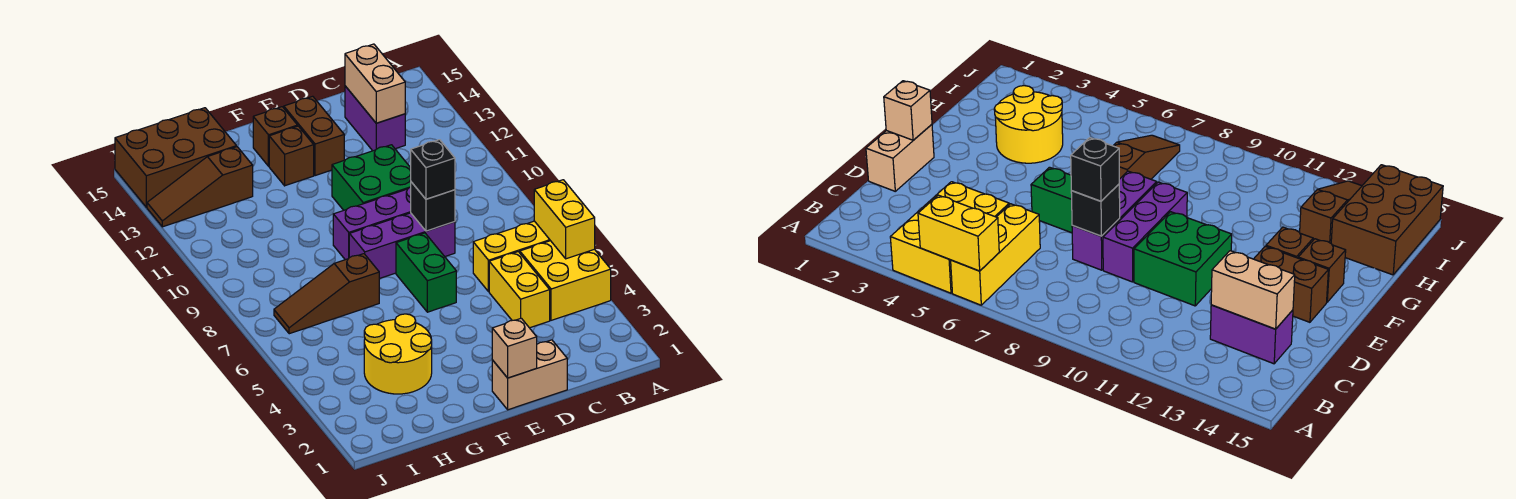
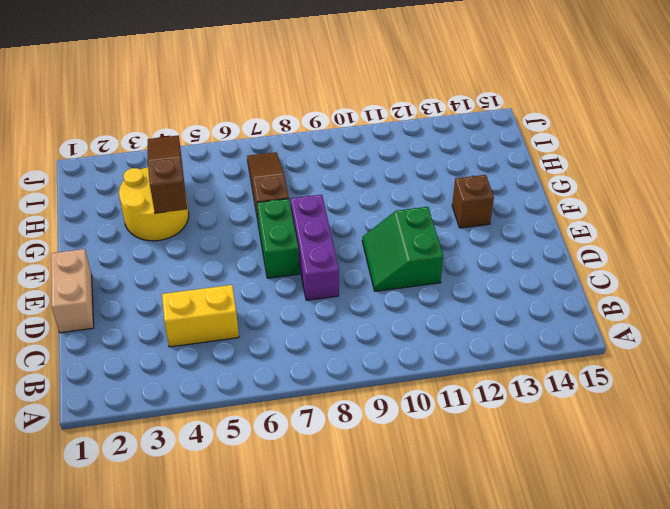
green 2x2 slope [362,207,443,291] -> green 2x2 brick [332,145,411,210]
green 1x2 brick [257,199,299,278] -> green 1x2 brick turned to [396,233,456,312]
brown 1x3 slope [148,135,187,213] -> brown 1x3 slope moved to [147,147,253,227]
none -> yellow 2x2 brick [520,241,611,320]
none -> yellow 1x3 brick [473,221,550,292]
none -> purple 1x2 brick [345,86,405,151]

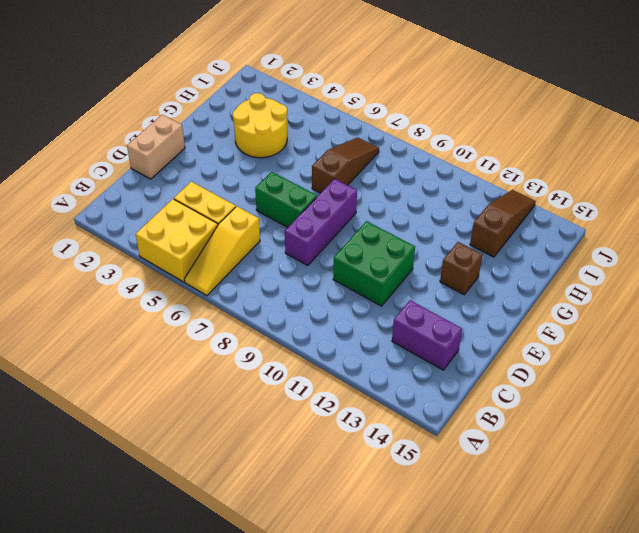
yellow 1x3 slope [184,206,260,296] -> yellow 1x3 brick [473,221,550,292]
none -> purple 1x3 brick [333,187,411,260]
none -> brown 1x2 brick [284,96,344,176]
none -> brown 1x1 brick [253,107,298,166]

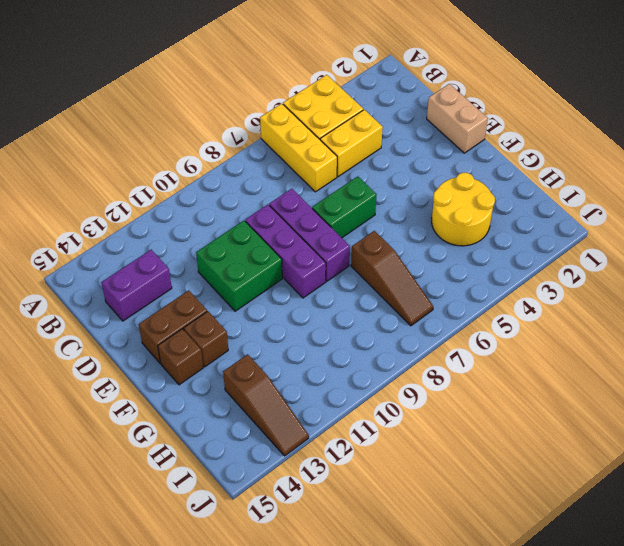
none -> brown 2x3 brick [115,108,236,207]
none -> yellow 1x2 brick [534,180,595,259]
none -> tan 1x2 brick [345,44,405,123]

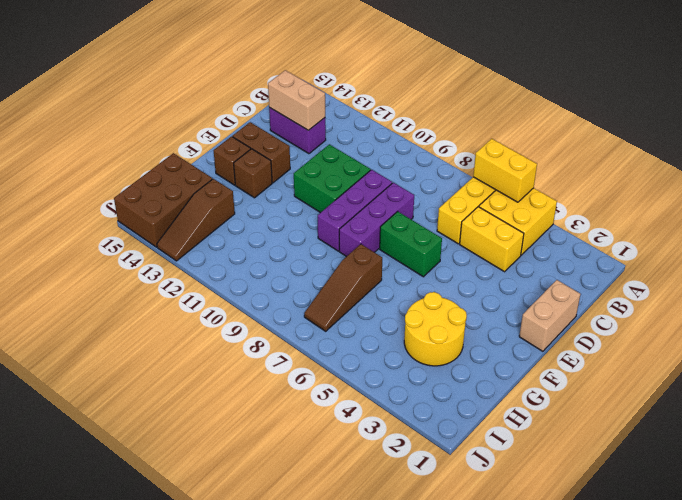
none -> black 1x1 brick [411,182,455,231]
none -> tan 1x1 brick [492,318,537,378]
none -> black 1x1 brick [411,140,455,199]

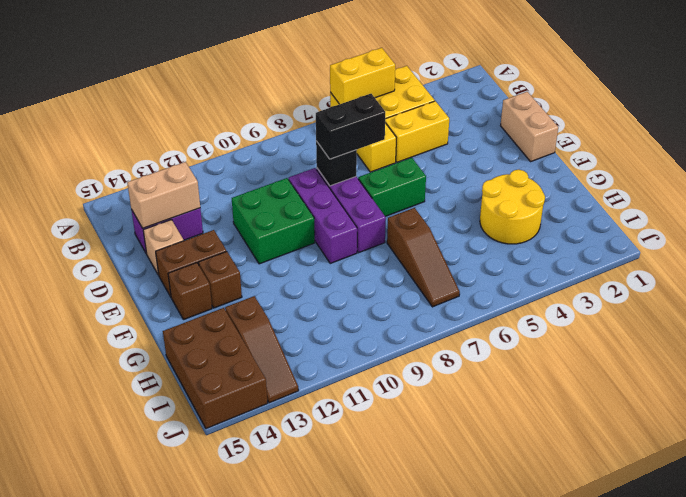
black 1x2 brick [316,94,385,159] -> black 1x1 brick [411,140,455,199]
tan 1x1 brick [143,220,184,275] -> tan 1x1 brick moved to [492,318,537,378]

